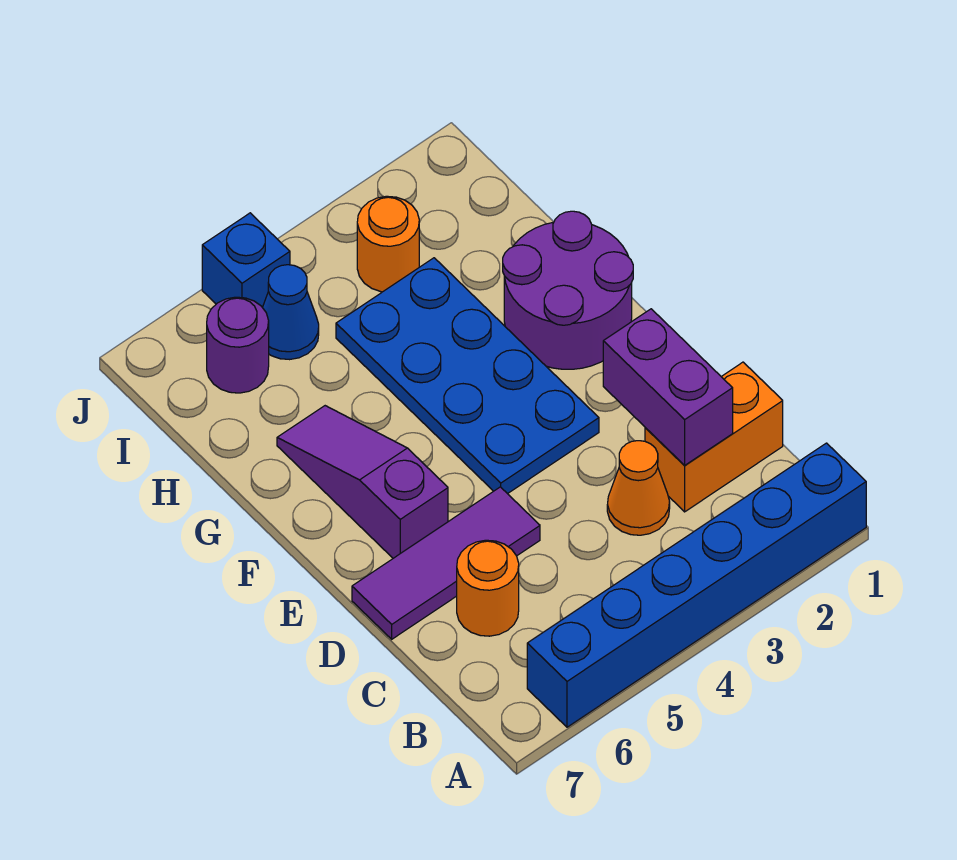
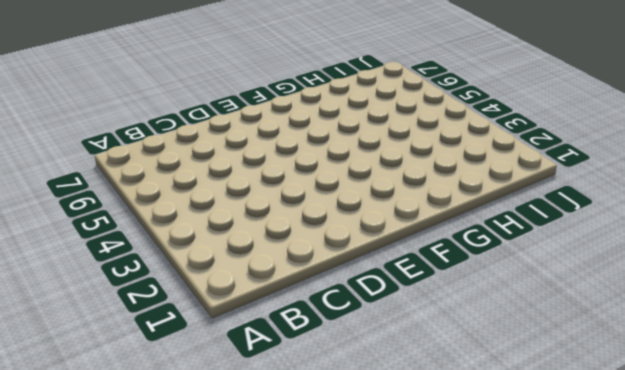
none -> blue 1x6 brick [527,443,866,727]
none -> orange 1x2 brick [645,362,783,512]
none -> orange 1x1 cone [607,441,670,535]

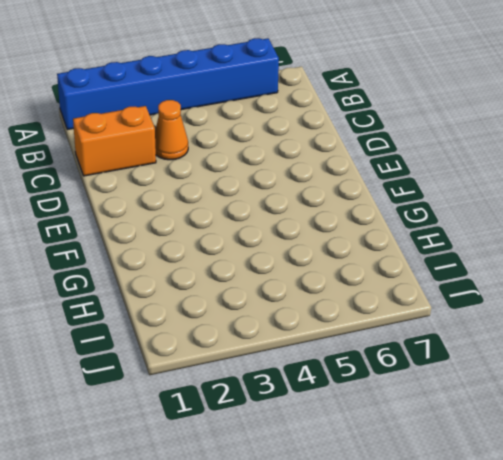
none -> orange 1x1 round brick [457,540,519,636]
none -> purple 1x3 tile [352,487,540,639]
none -> blue 2x4 plate [336,258,599,494]

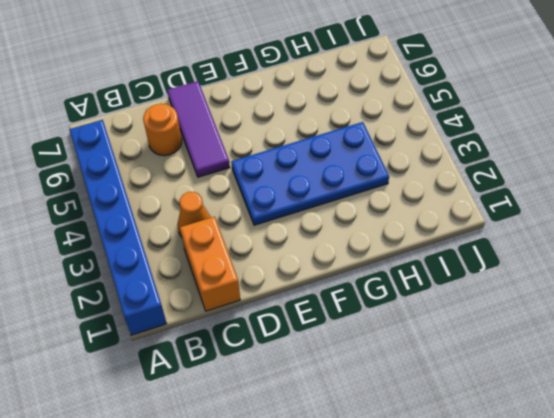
none -> purple 1x3 slope [277,406,448,558]
none -> purple 2x2 round brick [503,211,633,369]
none -> orange 1x1 round brick [357,196,419,292]

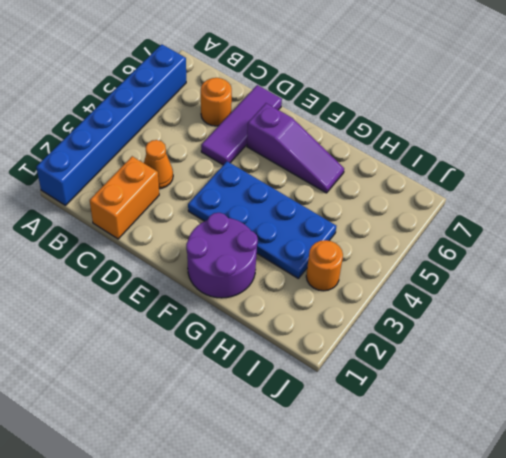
none -> blue 1x1 cone [262,265,319,360]
none -> purple 1x1 round brick [207,297,269,393]
none -> blue 1x1 brick [202,213,290,307]

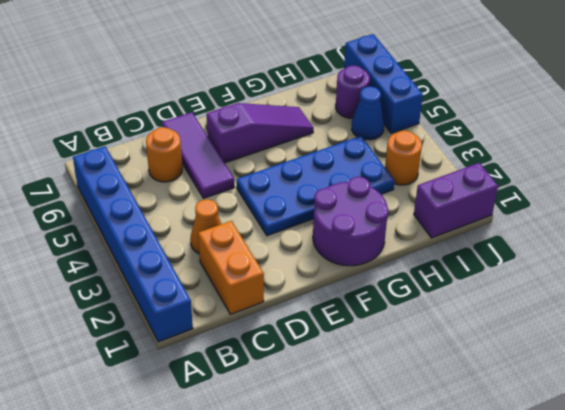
purple 1x2 brick [414,163,498,238] -> purple 1x2 brick moved to [603,309,733,465]
blue 1x3 brick [344,34,423,133] -> blue 1x1 brick [202,213,290,307]

